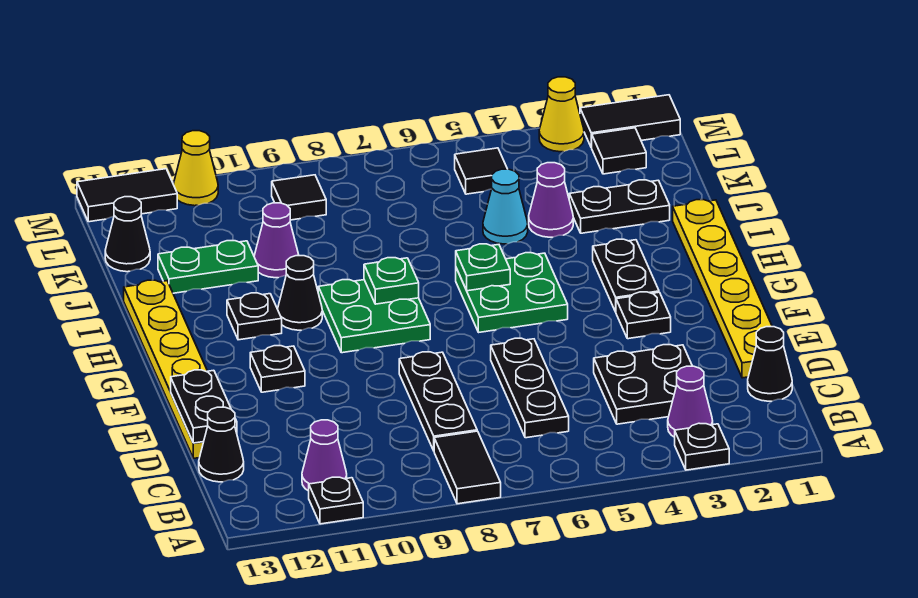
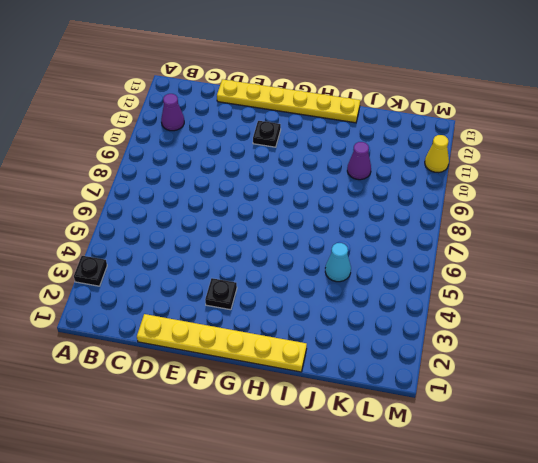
none -> black 1x2 tile [434,431,501,504]
none -> black 1x1 plate [309,477,363,524]
none -> purple 1x1 cone [668,366,713,437]
none -> black 1x1 cone [748,327,792,401]

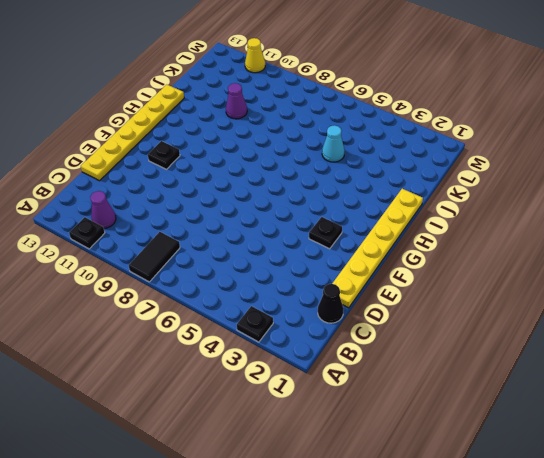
none -> purple 1x1 cone [668,366,713,437]
none -> black 2x2 plate [594,345,692,424]
none -> black 1x3 plate [491,338,569,438]
none -> black 1x3 plate [399,352,477,451]

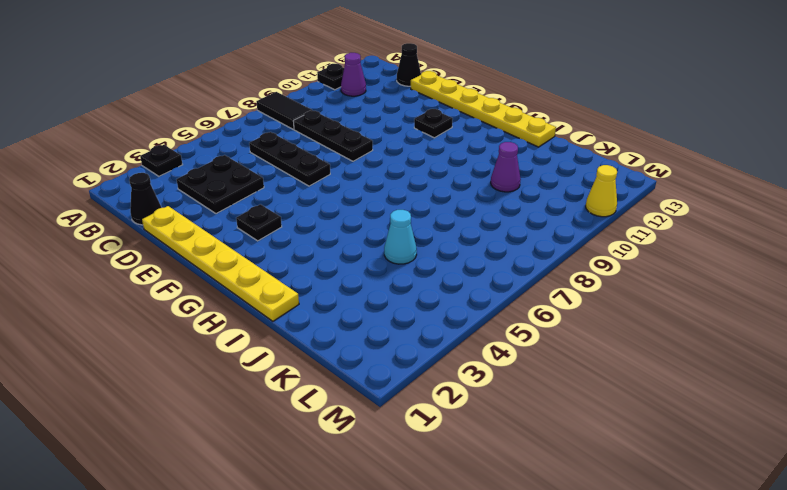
none -> purple 1x1 cone [668,366,713,437]
none -> black 1x2 plate [593,239,659,312]
none -> green 2x2 plate [456,253,568,332]
none -> green 2x2 plate [318,280,430,353]

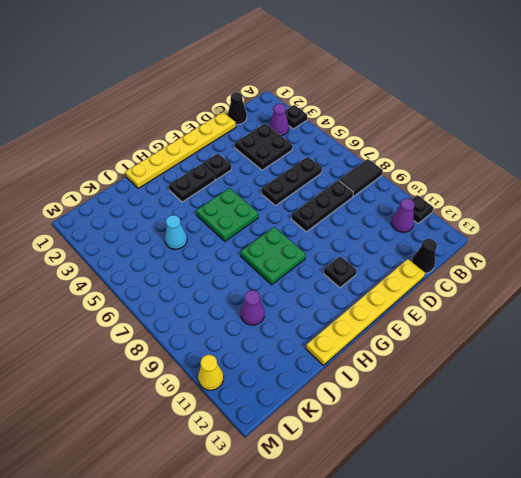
none -> black 1x1 cone [278,256,322,330]
none -> black 1x1 plate [227,293,282,340]
none -> black 1x2 plate [569,180,670,233]
none -> purple 1x1 cone [529,163,573,237]

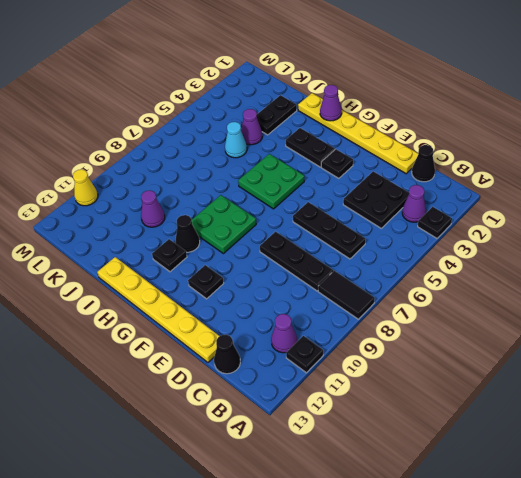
purple 1x1 cone [320,85,342,121] -> none
none -> green 1x2 plate [158,241,258,293]
none -> black 1x1 cone [105,197,150,272]
none -> black 1x1 tile [591,128,646,174]
none -> black 1x1 tile [455,148,507,194]

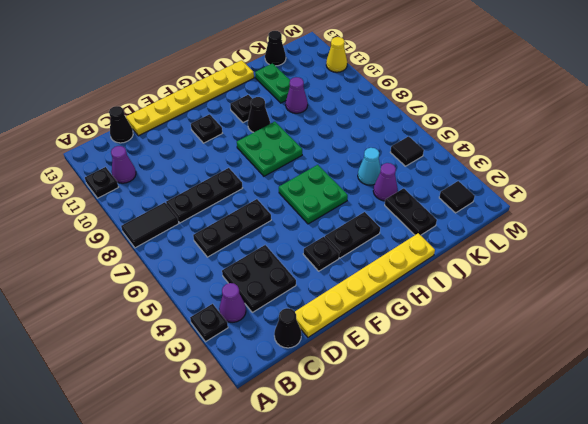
none -> black 1x1 tile [272,175,326,220]
none -> black 1x2 tile [580,95,680,147]
none -> yellow 1x1 cone [539,77,584,152]
none -> black 1x2 tile [77,169,177,222]

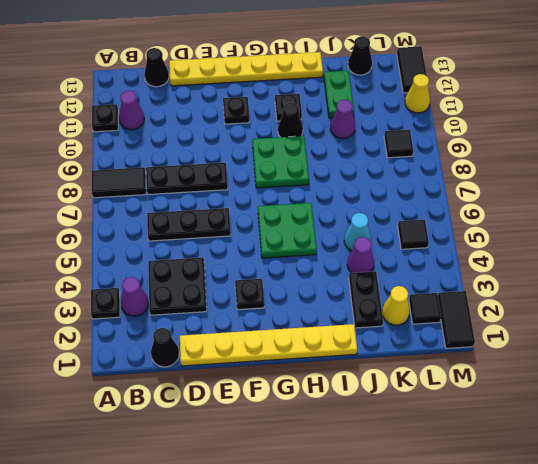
yellow 1x1 cone [382,286,410,325] -> yellow 1x1 cone moved to [539,77,584,152]
none -> black 1x2 plate [593,239,659,312]
none -> black 1x2 plate [171,370,237,443]
none -> green 1x1 plate [456,244,510,291]
none -> green 1x1 plate [364,258,419,304]

